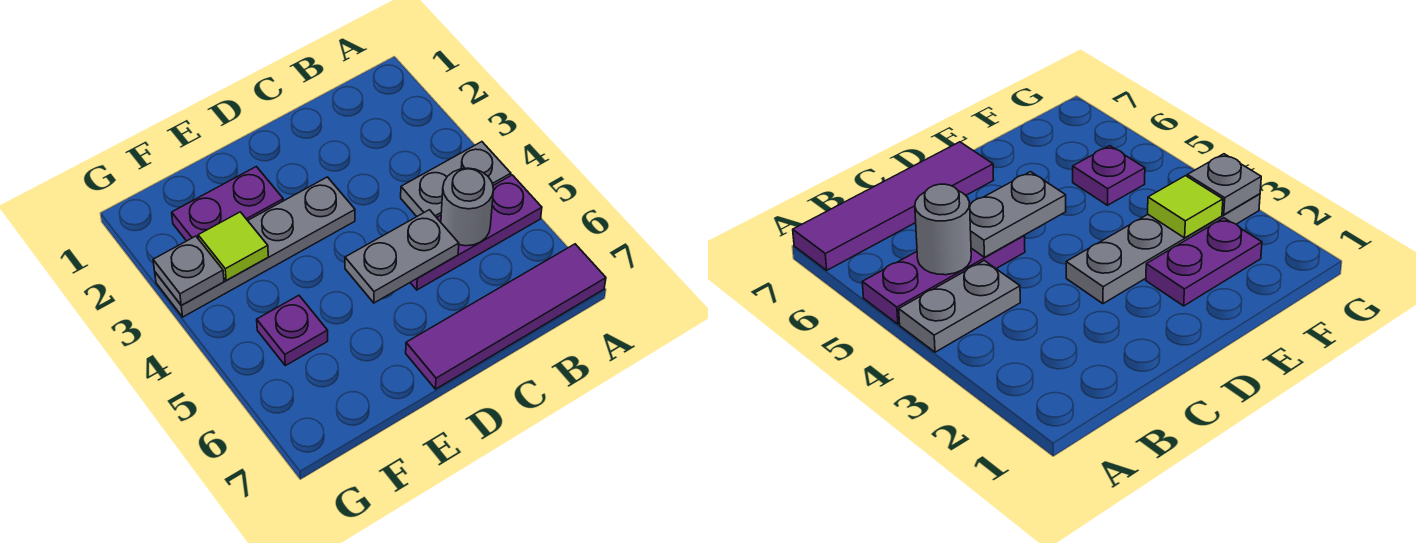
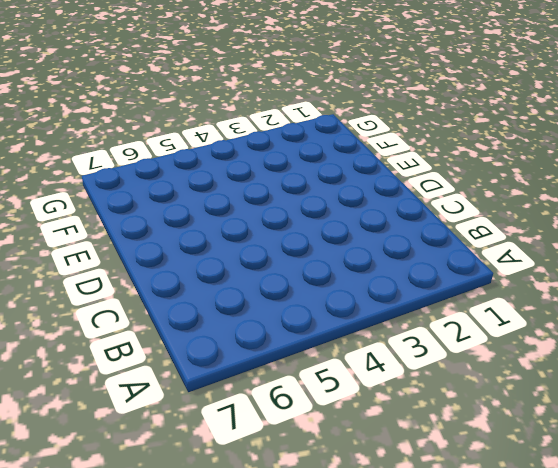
none -> grey 1x2 plate [401,142,511,217]
none -> purple 1x3 plate [410,175,542,290]

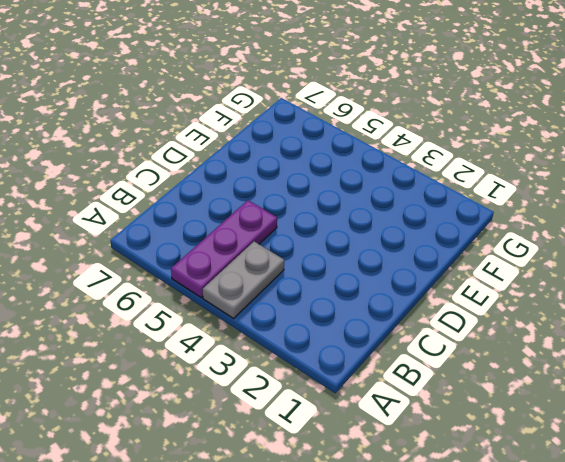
none -> purple 1x4 tile [406,244,606,389]
none -> grey 1x4 plate [155,177,355,317]

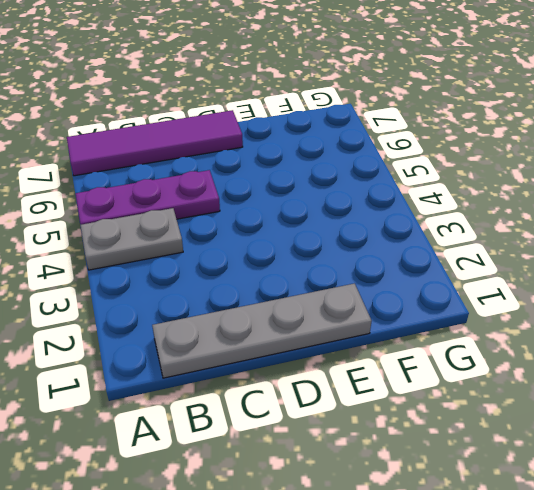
grey 1x4 plate [152,284,372,378] -> grey 1x4 plate moved to [155,177,355,317]
none -> purple 1x2 plate [172,167,283,241]
none -> purple 1x1 plate [257,295,328,366]

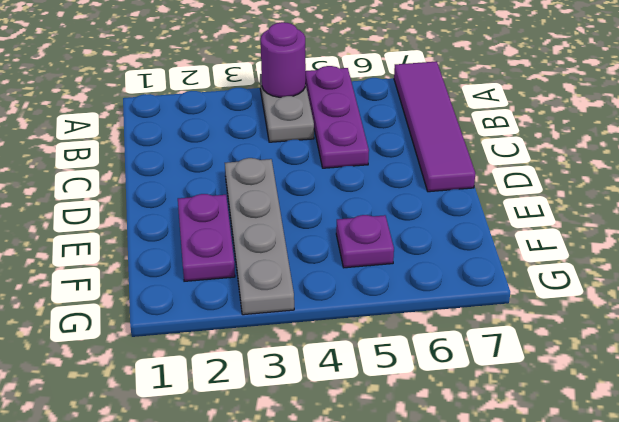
purple 1x1 round brick [261,22,306,97] -> none
none -> grey 1x1 round brick [441,168,494,246]
none -> grey 1x2 plate [345,210,459,303]

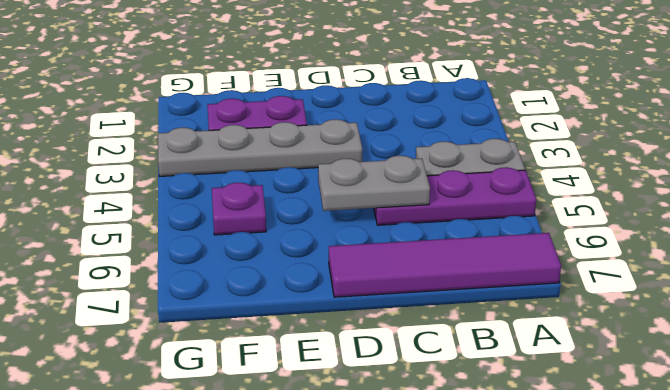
none -> grey 1x1 round brick [441,168,494,246]
none -> lime 1x1 tile [198,212,268,280]

